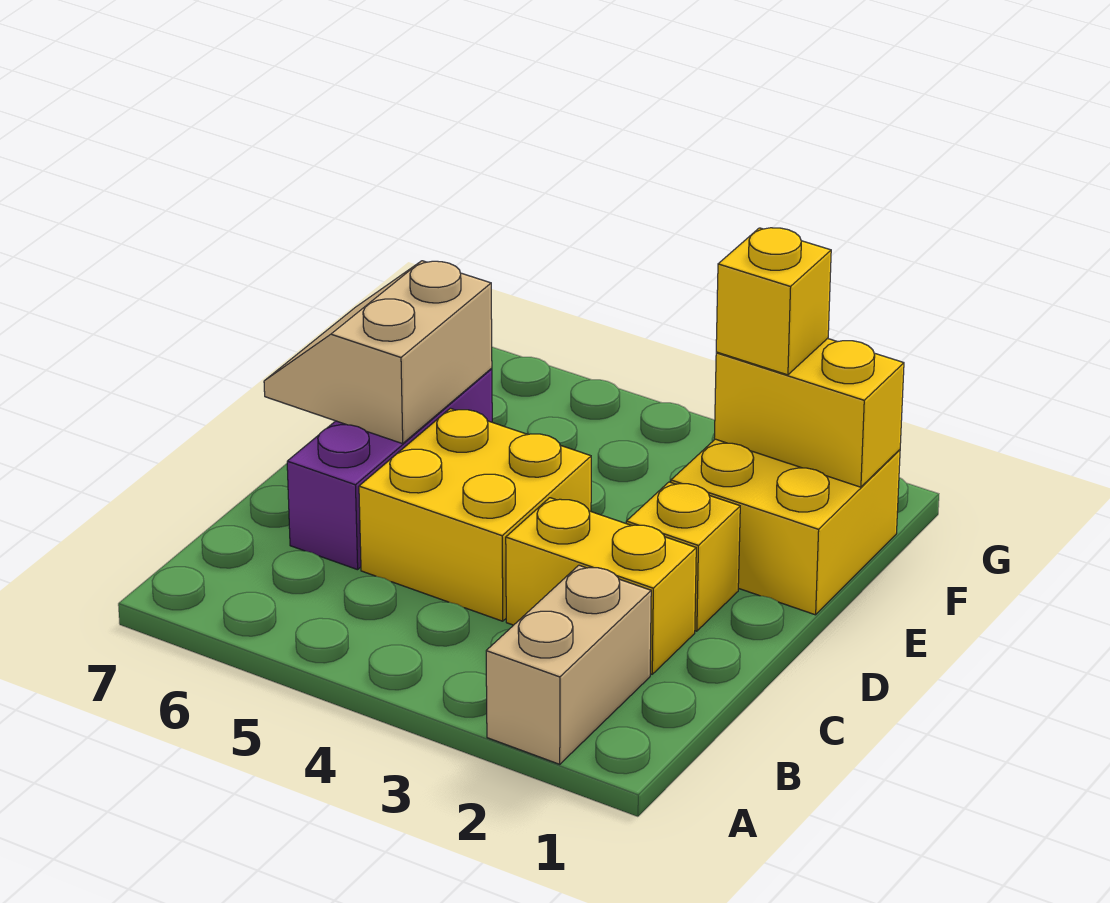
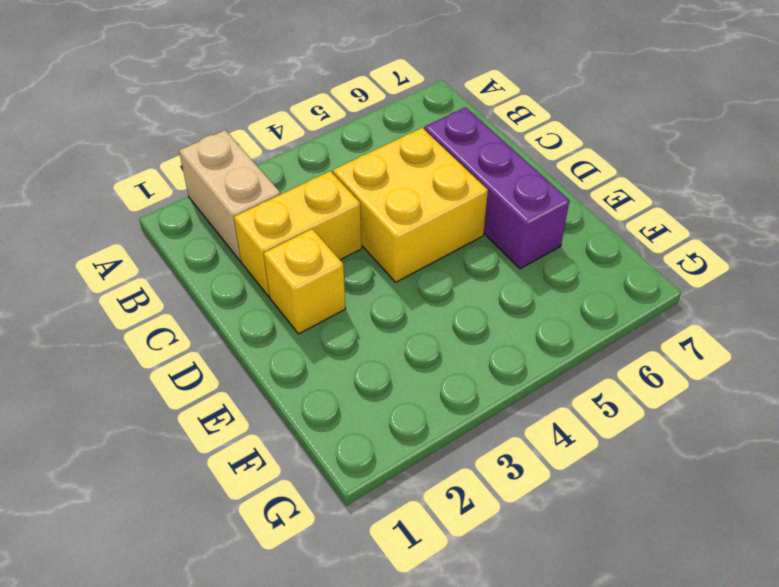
none -> yellow 2x2 brick [671,439,900,615]
none -> tan 2x2 slope [264,261,492,444]

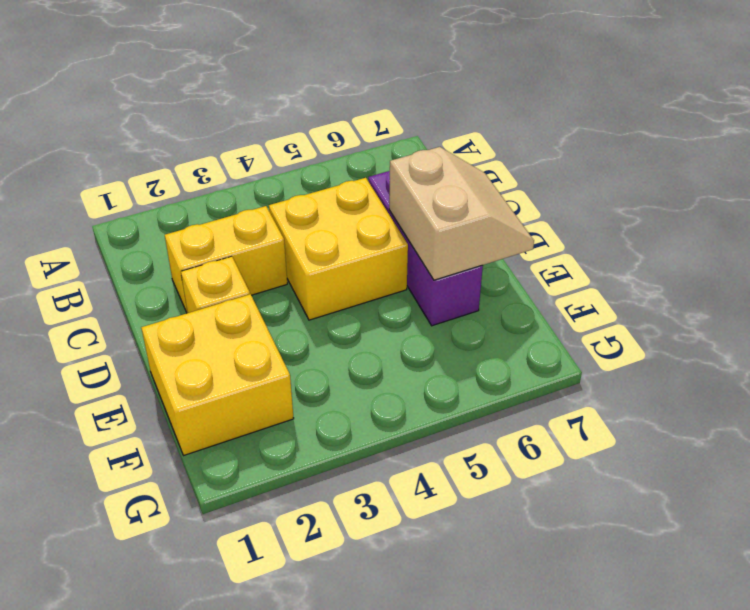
none -> tan 1x2 brick [486,565,651,764]
none -> yellow 1x2 brick [714,338,904,487]

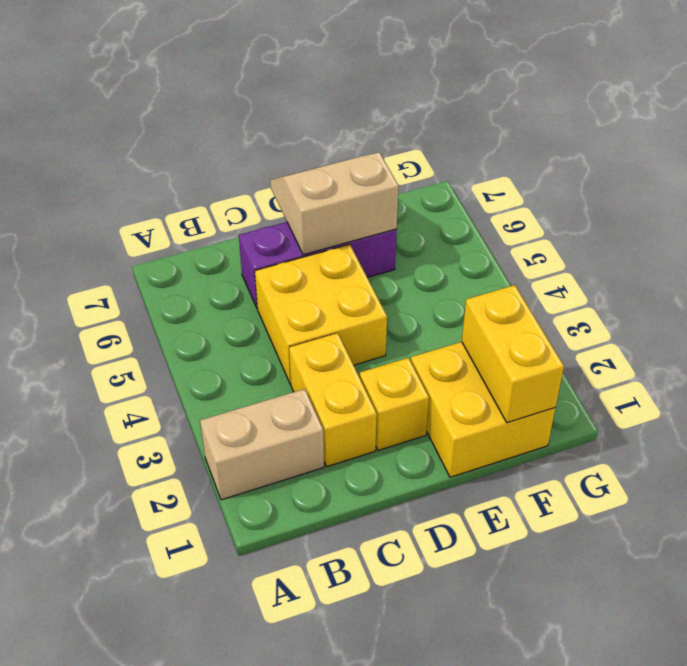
none -> yellow 1x1 brick [716,228,831,375]

